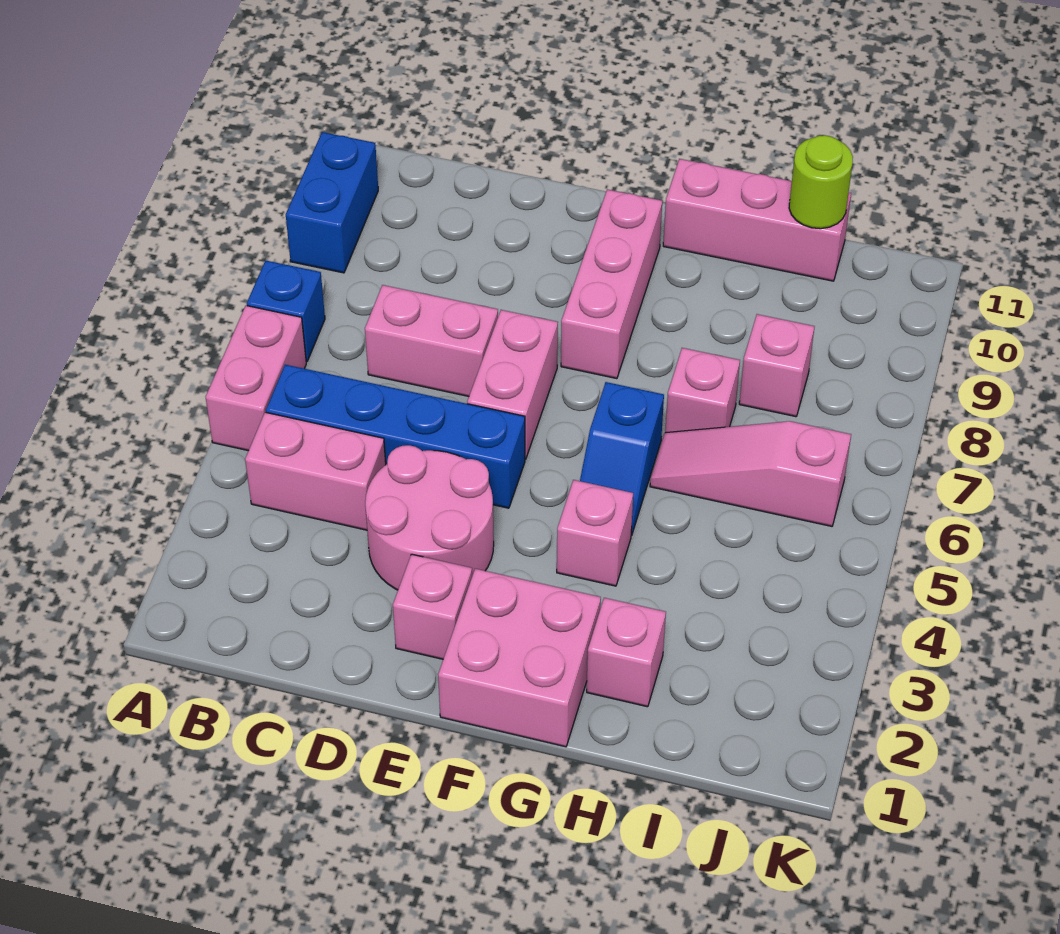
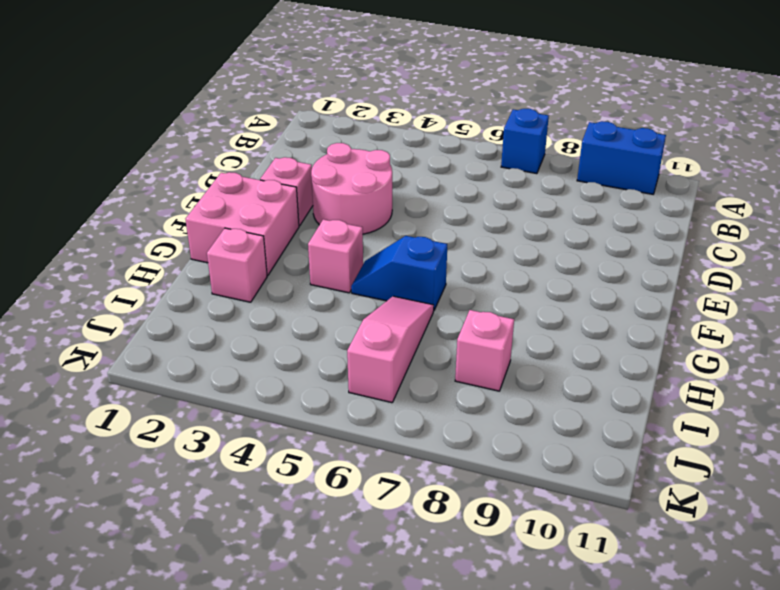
none -> pink 1x2 brick [206,306,306,451]
none -> pink 1x2 brick [245,412,386,530]
none -> blue 1x4 brick [266,365,525,508]

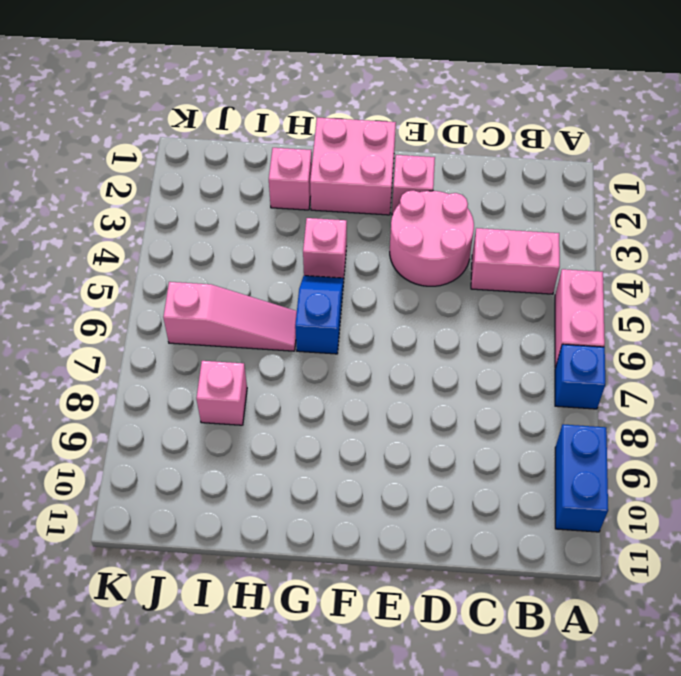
none -> blue 1x4 brick [266,365,525,508]
none -> pink 1x2 brick [365,285,498,396]
none -> pink 1x2 brick [467,310,558,460]

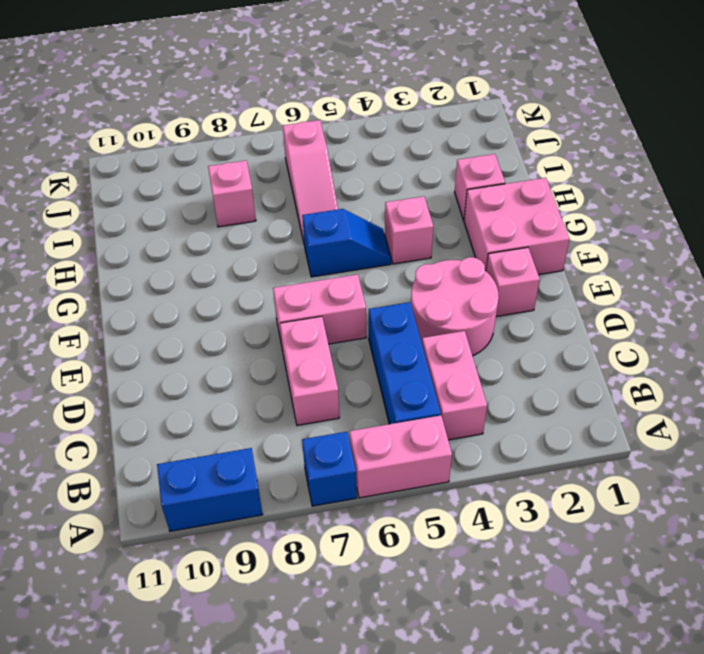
blue 1x3 brick [369,302,441,424] -> blue 1x4 brick [266,365,525,508]
none -> pink 1x3 brick [561,189,662,379]
none -> pink 1x3 brick [663,159,851,281]
none -> pink 1x1 brick [665,348,740,433]

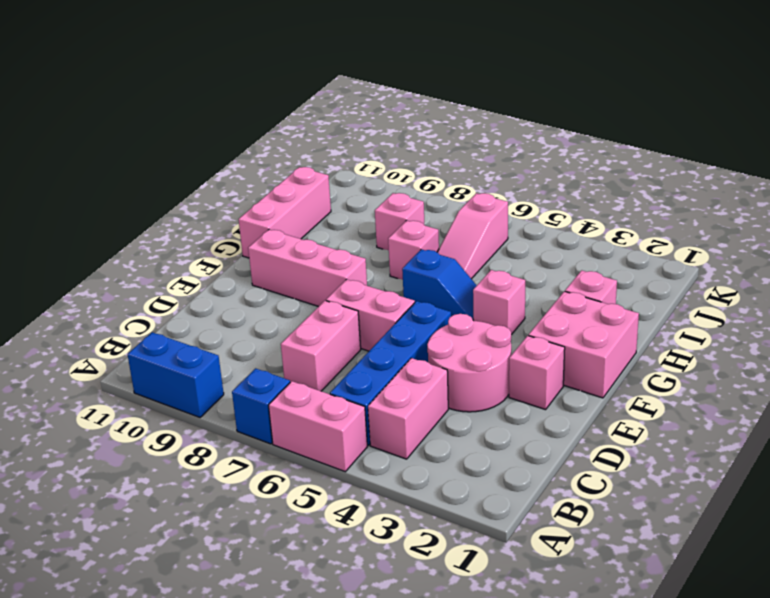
none -> lime 1x1 round brick [789,135,853,229]

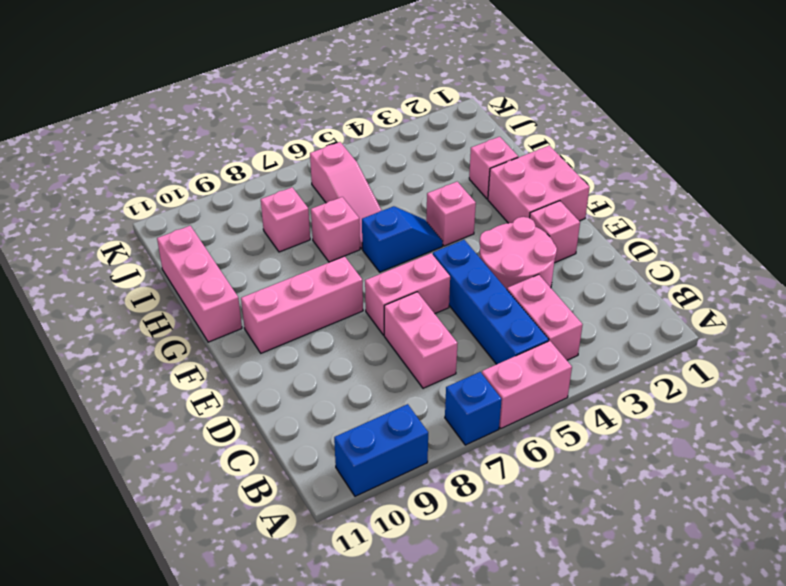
none -> lime 1x1 round brick [789,135,853,229]

